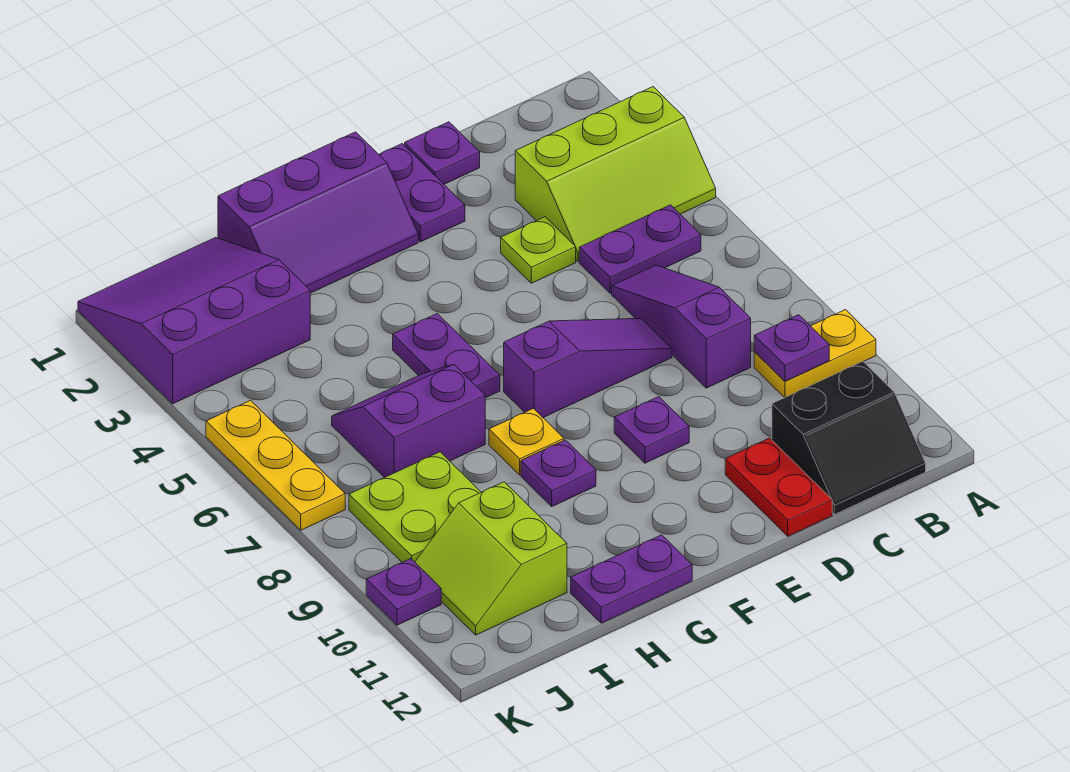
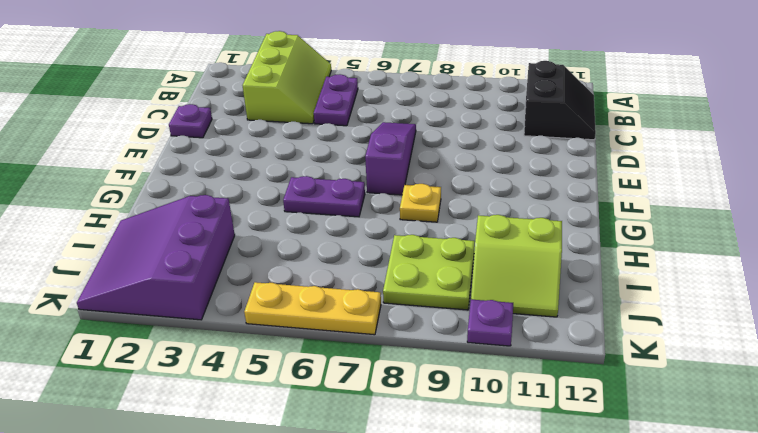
none -> yellow 1x2 plate [754,310,876,398]
none -> purple 1x3 slope [612,265,751,388]
none -> lime 1x1 plate [501,217,576,283]

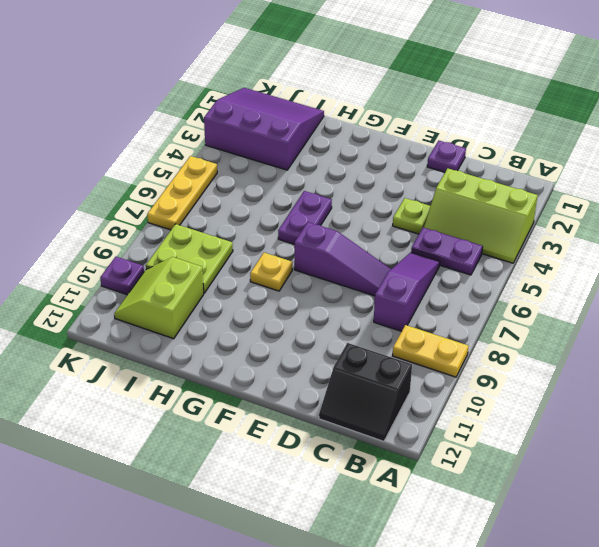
none -> red 1x2 plate [725,438,832,536]
none -> purple 1x2 plate [379,144,465,242]
none -> purple 1x1 plate [614,397,689,463]

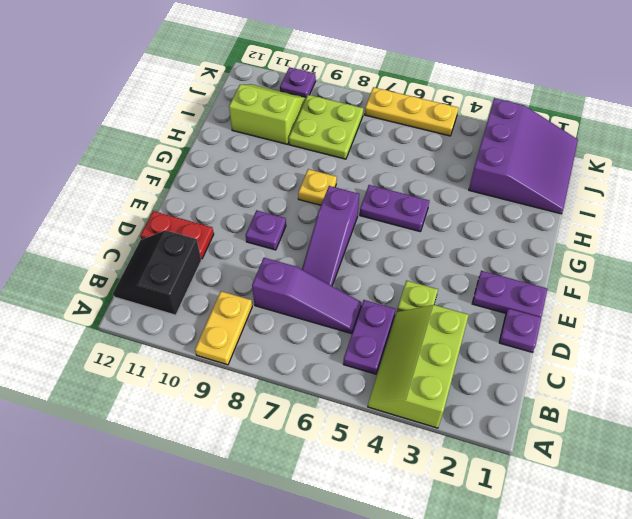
none -> purple 2x3 slope [218,132,418,293]
none -> purple 1x1 plate [521,440,596,506]
none -> purple 1x2 plate [571,535,692,623]

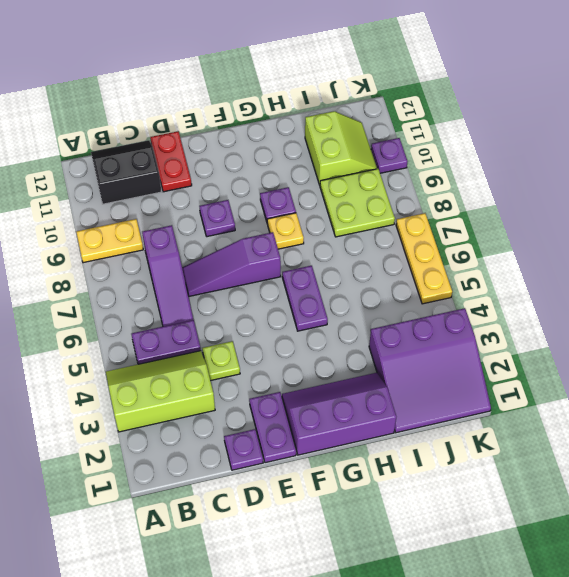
none -> purple 1x2 plate [571,535,692,623]
none -> purple 2x2 slope [332,364,485,478]
none -> purple 1x1 plate [754,315,829,381]

